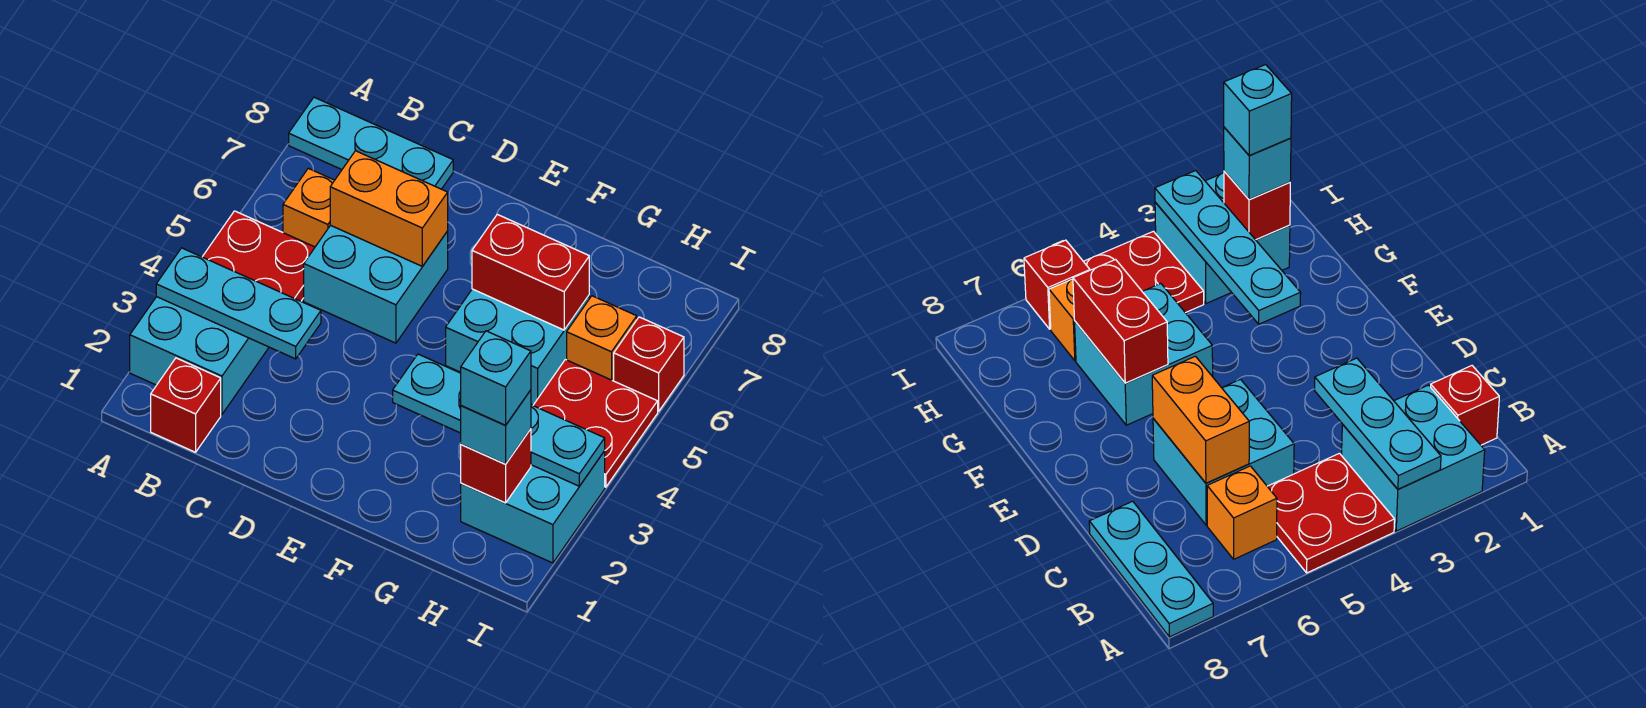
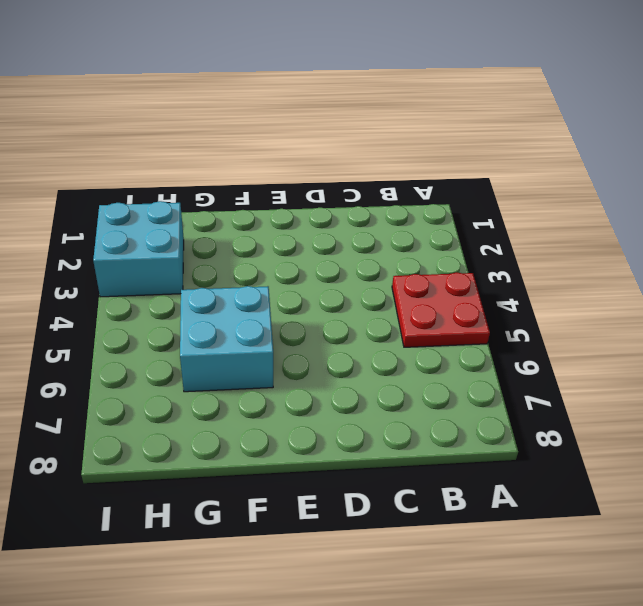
none -> cyan 2x2 brick [130,297,269,414]
none -> cyan 1x3 plate [289,97,453,189]
none -> red 1x1 brick [151,358,221,452]

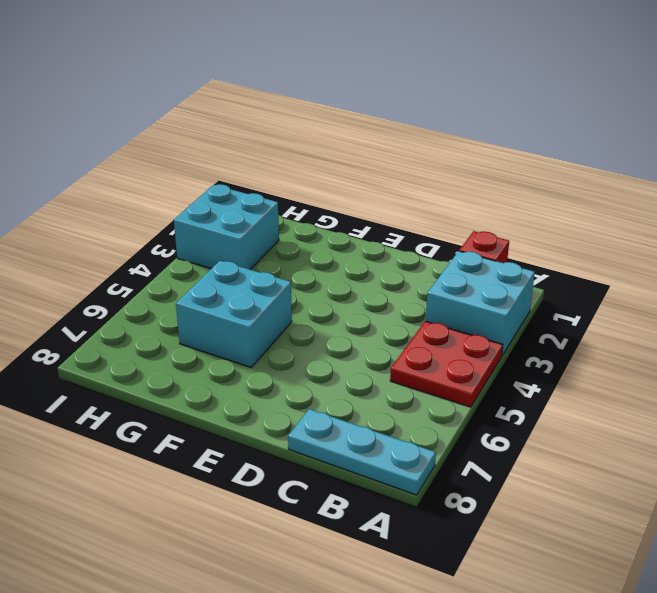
none -> orange 1x1 brick [283,168,335,247]
none -> cyan 2x2 brick [304,225,448,343]
none -> red 2x2 plate [533,360,658,487]

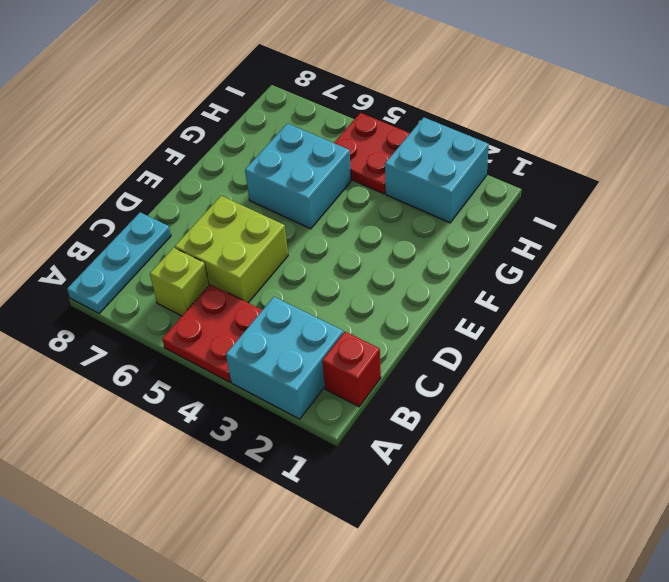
lime 1x1 brick [150,248,209,316] -> orange 1x1 brick [283,168,335,247]
lime 2x2 brick [175,196,288,303] -> cyan 2x2 brick [304,225,448,343]
none -> orange 1x1 brick [567,296,637,381]
none -> red 1x1 brick [614,317,684,411]
none -> cyan 1x3 plate [156,248,321,359]

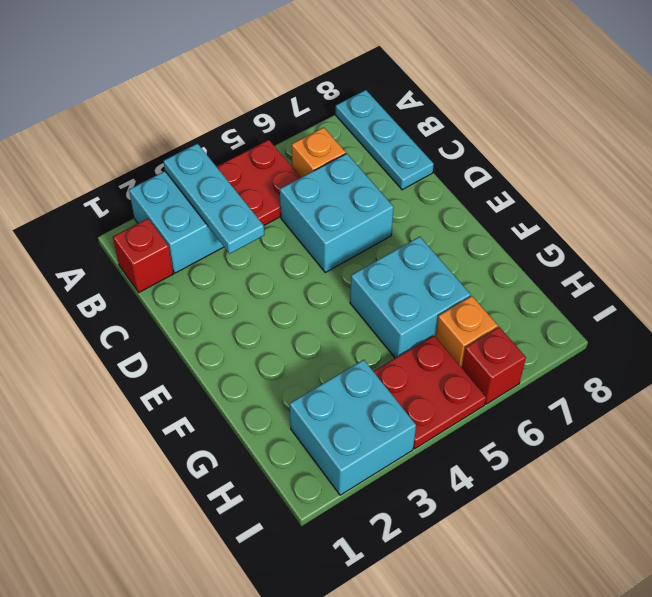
none -> orange 1x2 brick [330,151,448,266]
none -> cyan 1x4 plate [393,354,605,486]
none -> red 1x2 brick [472,214,589,330]

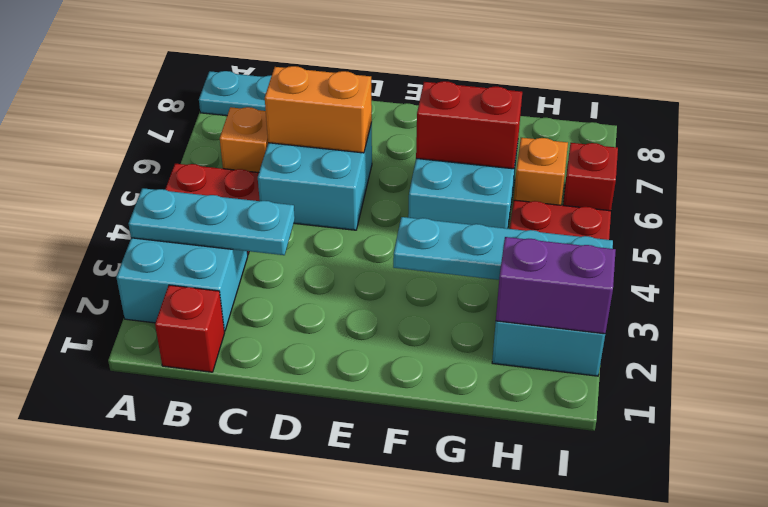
purple 1x2 brick [496,237,616,334] -> red 1x1 brick [461,429,531,503]
none -> cyan 1x1 brick [461,390,531,464]
none -> cyan 1x1 brick [461,331,531,425]

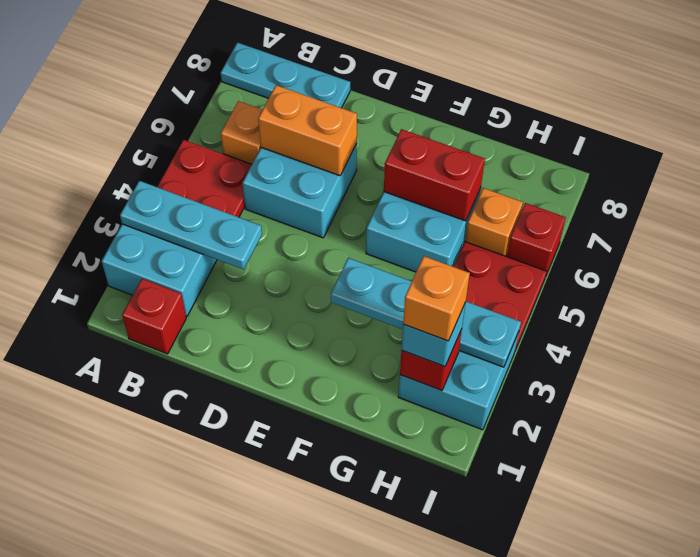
orange 1x1 brick [403,256,470,341] -> cyan 1x1 brick [461,331,531,425]

